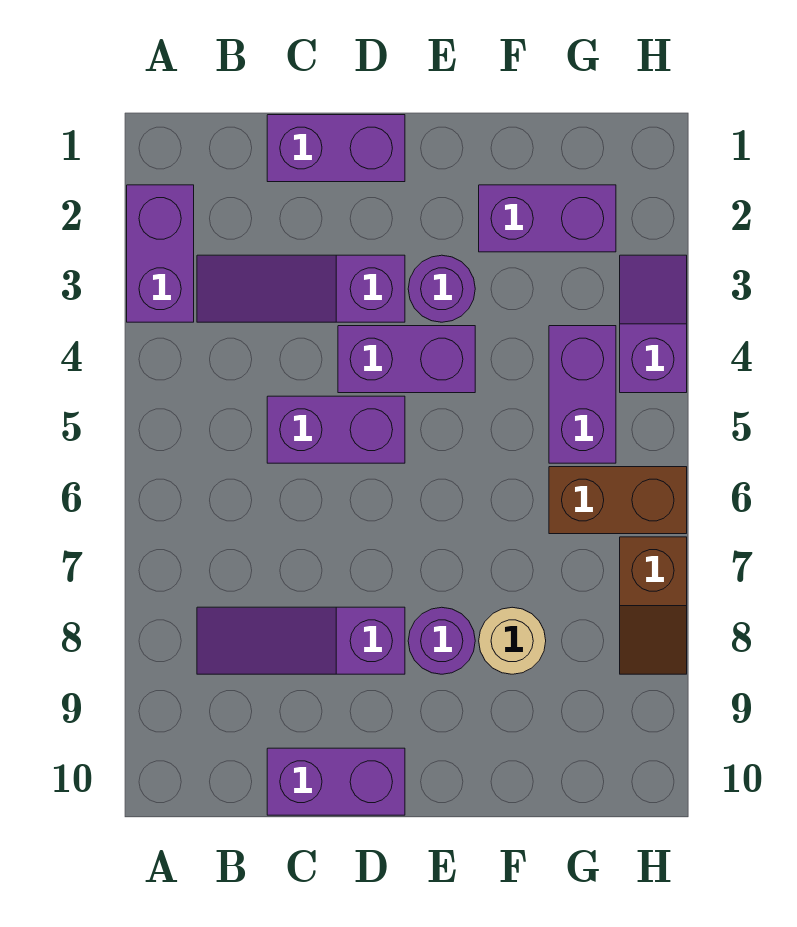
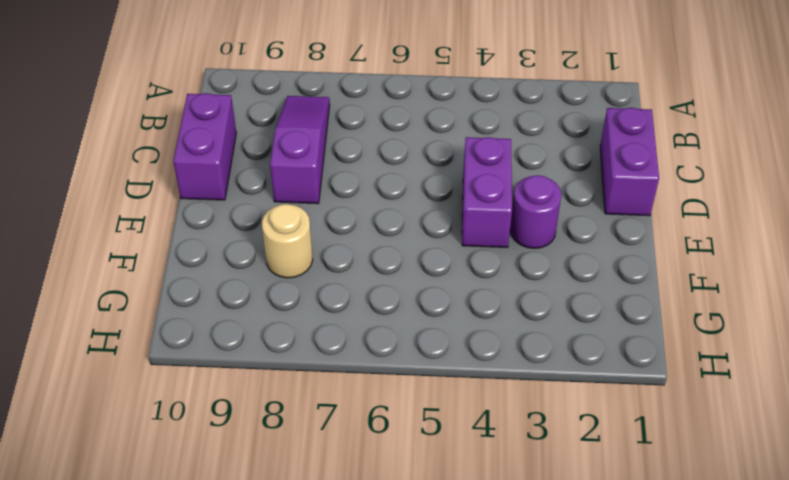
none -> purple 1x2 brick [127,185,194,322]
none -> purple 1x3 slope [197,255,405,322]
none -> purple 1x2 brick [267,396,405,463]

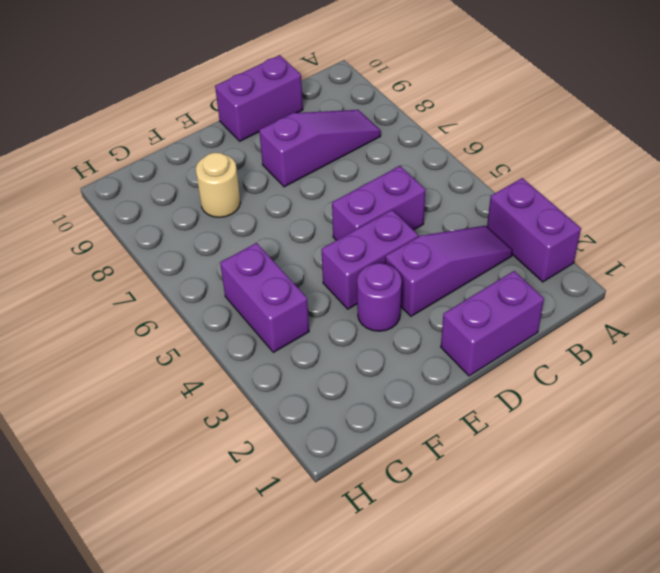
none -> purple 1x1 round brick [408,607,475,674]
none -> purple 1x2 brick [479,185,616,252]
none -> brown 1x2 brick [549,467,687,534]

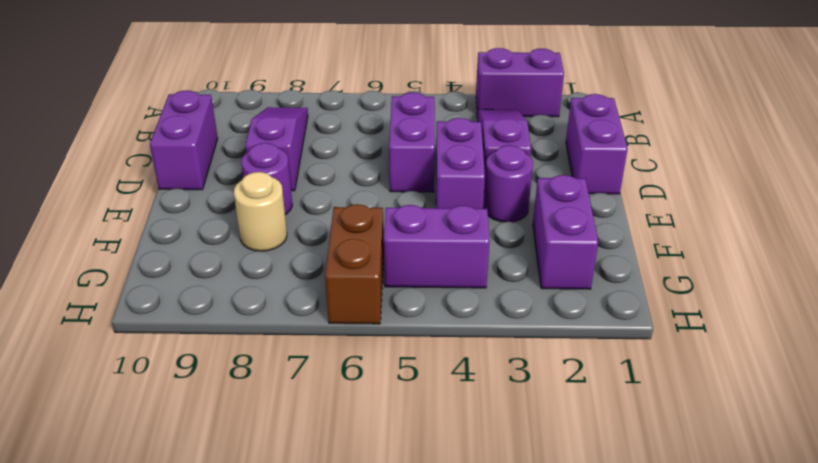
none -> purple 1x2 slope [620,255,687,393]
none -> brown 1x2 slope [620,537,687,674]

